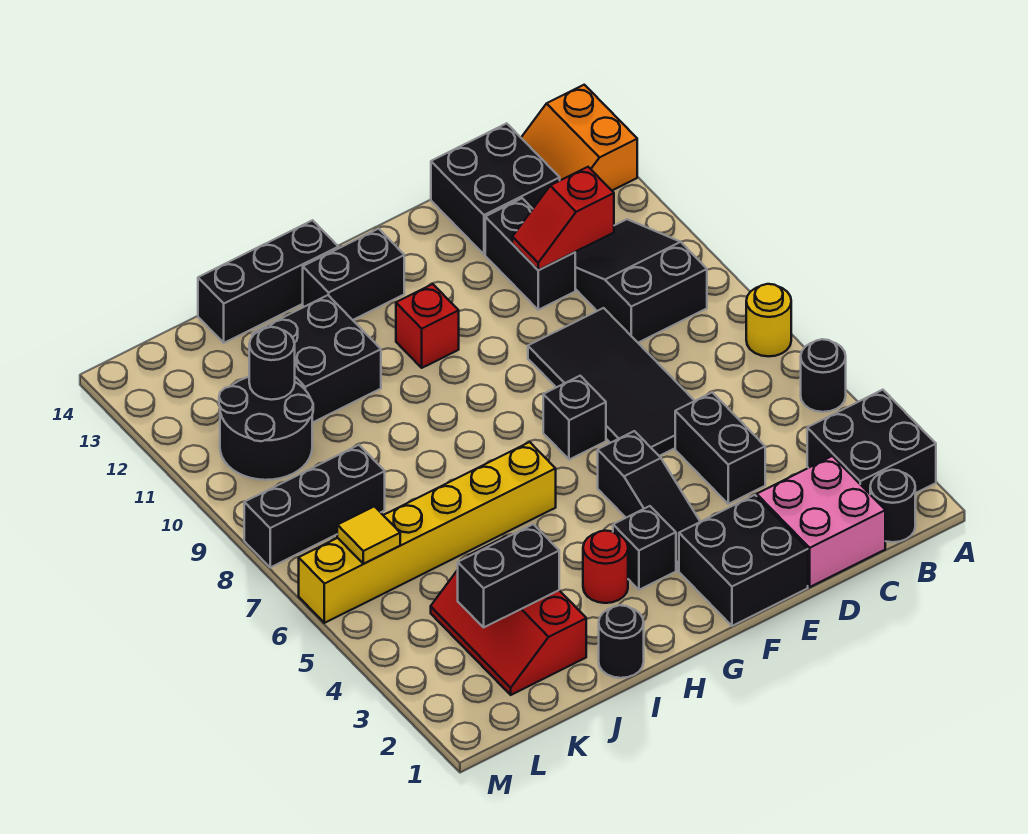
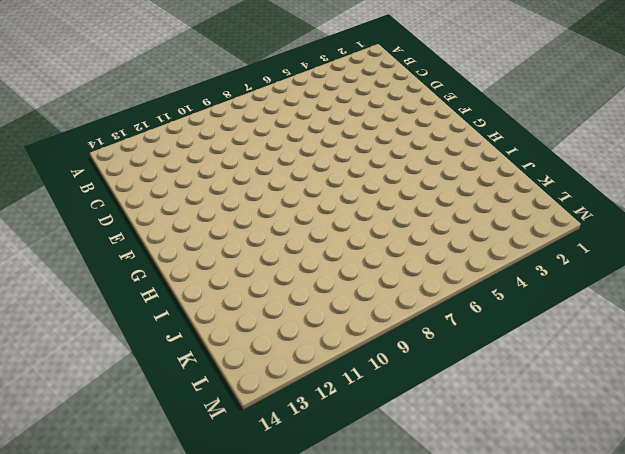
none -> black 2x2 brick [807,390,936,494]
none -> black 1x1 round brick [801,339,846,412]
none -> yellow 1x1 round brick [746,284,791,356]

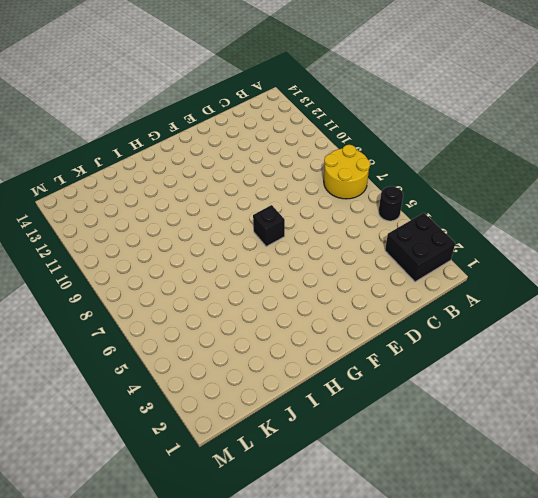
yellow 2x2 round brick [324,145,370,199] -> yellow 1x1 round brick [746,284,791,356]
none -> orange 2x2 slope [521,85,637,190]
none -> black 1x1 round brick [870,470,915,542]
none -> black 2x3 slope [575,219,707,343]

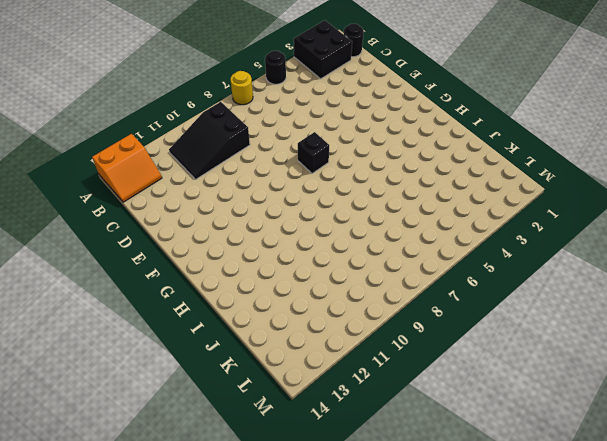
none -> pink 2x2 brick [757,456,885,587]
none -> black 2x2 brick [431,123,560,254]
none -> black 1x2 brick [675,392,765,504]

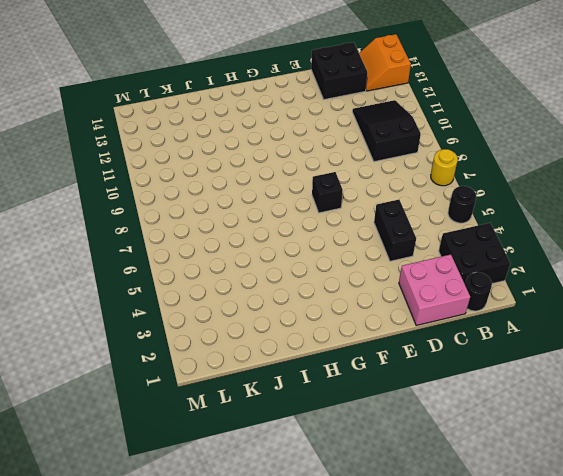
none -> black 2x4 tile [528,308,694,456]
none -> black 1x2 brick [485,198,575,310]
none -> black 2x2 brick [679,495,808,626]

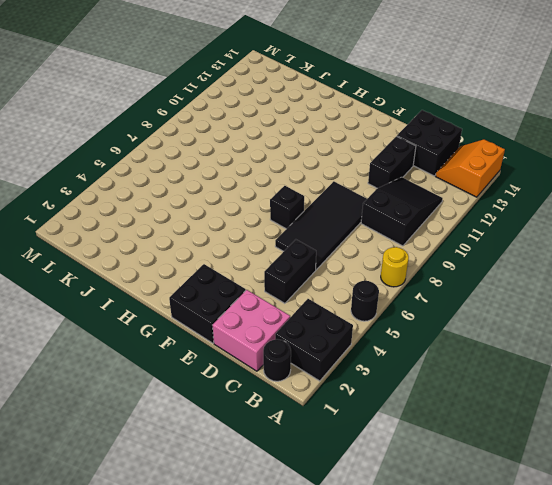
none -> black 1x3 slope [598,431,700,570]
none -> black 1x1 brick [613,506,676,590]
none -> red 1x1 brick [396,284,459,368]

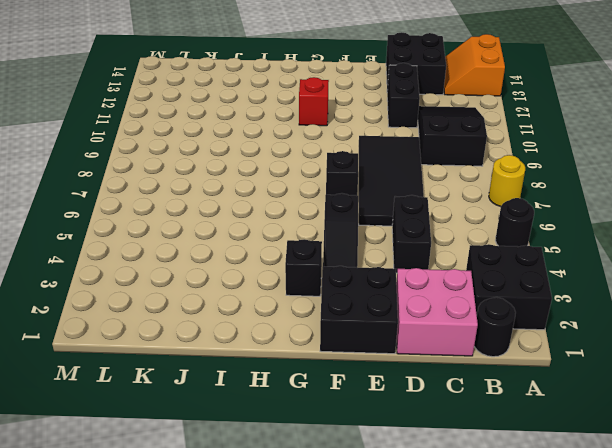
none -> black 1x2 brick [303,229,404,320]
none -> red 1x1 round brick [583,531,628,603]
none -> yellow 1x6 brick [299,442,556,623]

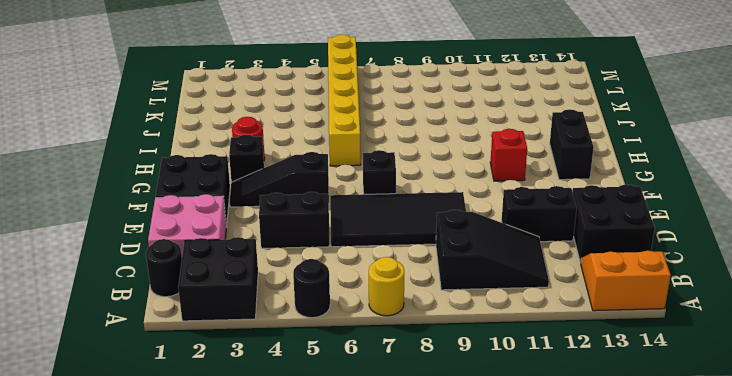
none -> black 1x3 brick [198,220,338,343]
none -> black 1x1 round brick [599,605,644,678]
none -> black 2x2 brick [252,295,381,423]

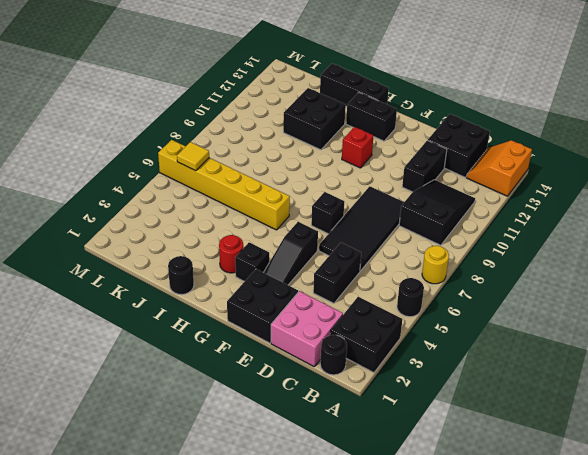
none -> red 2x3 slope [431,536,586,695]
none -> black 1x3 brick [244,445,385,567]
none -> black 2x2 round brick [219,377,313,480]

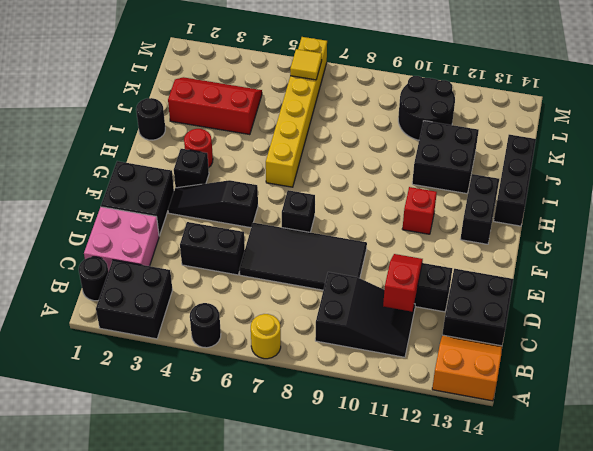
none -> black 1x3 brick [244,445,385,567]
none -> black 1x2 brick [458,524,559,627]
none -> black 1x1 round brick [249,327,295,400]

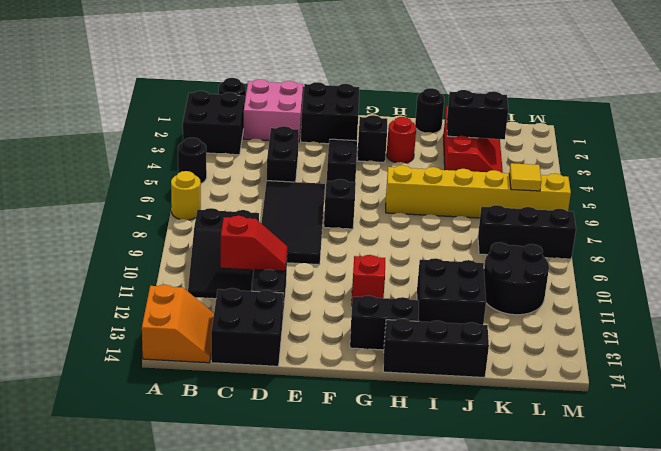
none -> black 1x1 round brick [249,327,295,400]

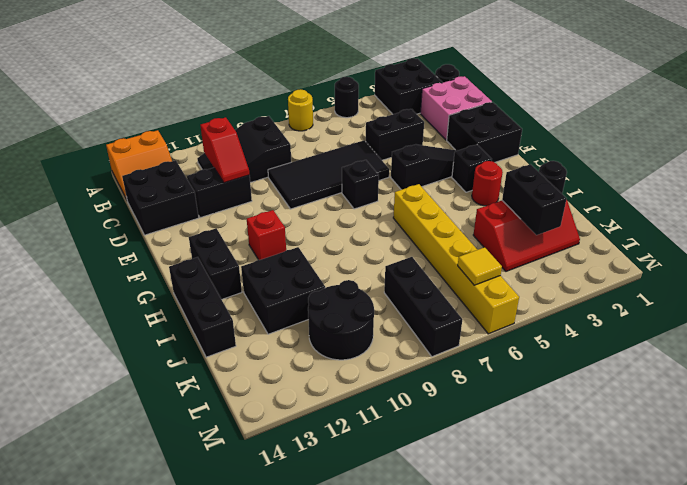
none -> black 1x1 round brick [249,327,295,400]

